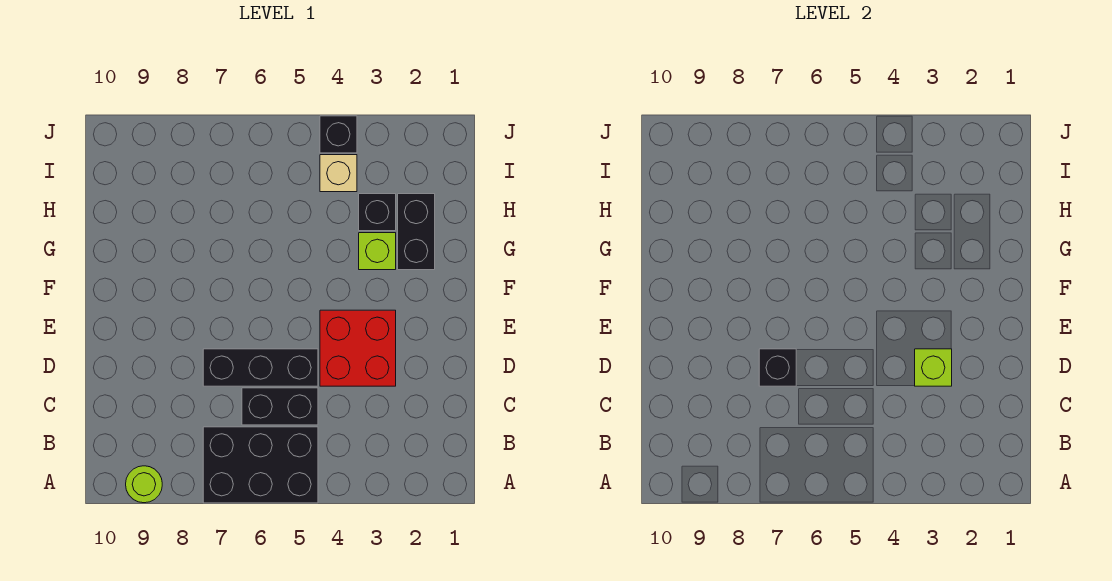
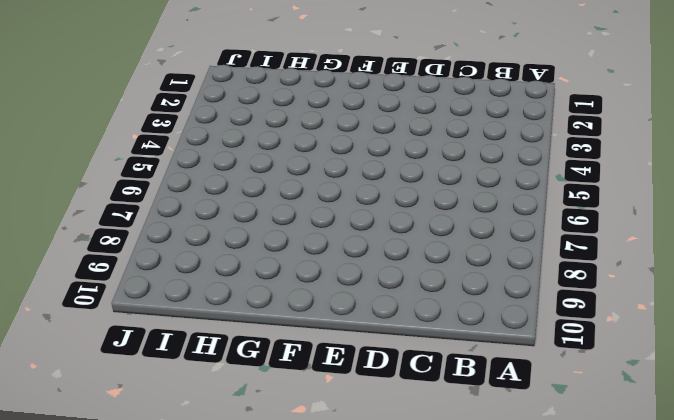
none -> black 2x3 brick [203,427,318,503]
none -> lime 1x1 round brick [126,466,162,503]
none -> black 1x2 brick [242,388,318,425]

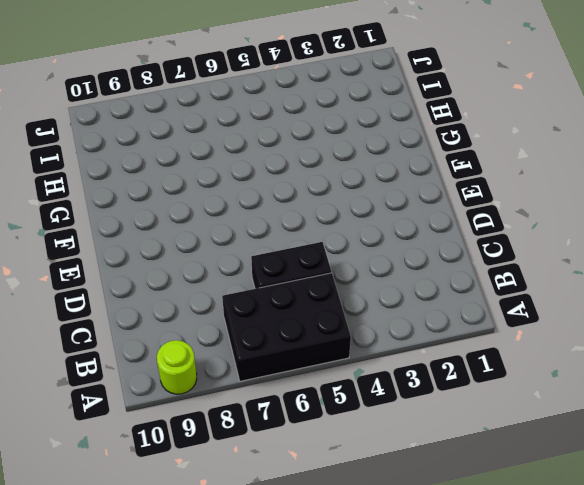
none -> red 2x2 brick [320,310,396,386]
none -> black 1x3 brick [203,349,318,386]
none -> black 1x2 brick [398,194,435,270]

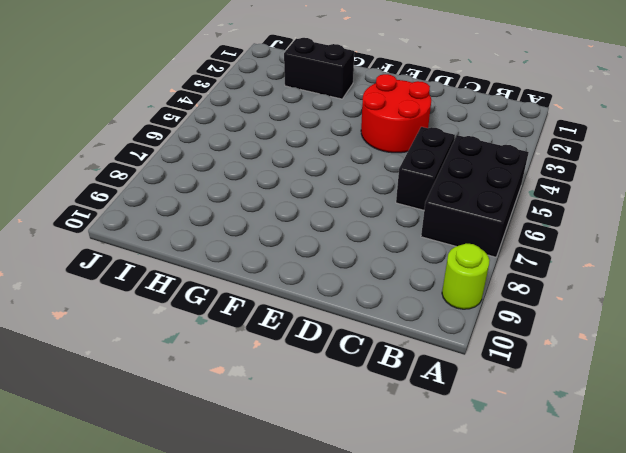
red 2x2 round brick [361,74,431,153] -> red 2x2 brick [320,310,396,386]
none -> black 1x3 brick [203,349,318,386]
none -> lime 1x1 brick [359,233,396,270]
none -> black 1x1 brick [359,194,396,231]

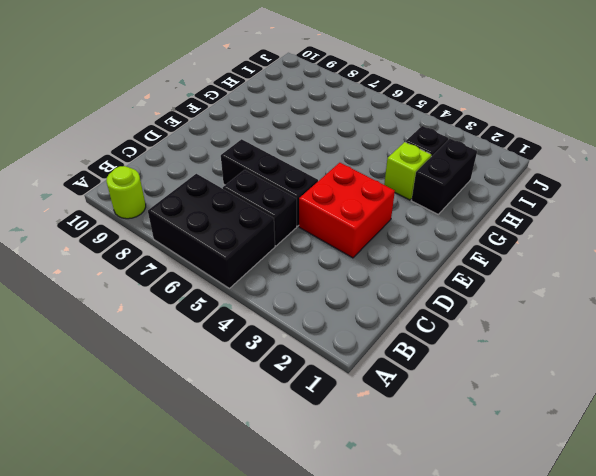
none -> tan 1x1 brick [320,155,357,192]
none -> black 1x1 brick [320,116,357,153]
none -> lime 1x1 brick [915,349,952,386]

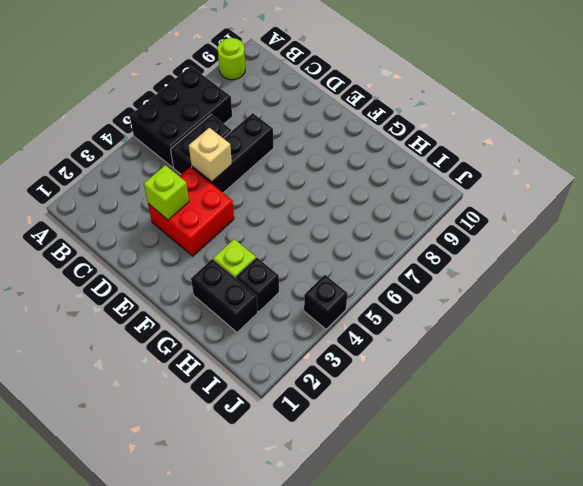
tan 1x1 brick [189,128,232,182] -> tan 1x1 brick moved to [320,155,357,192]
none -> black 1x1 brick [759,349,796,386]

